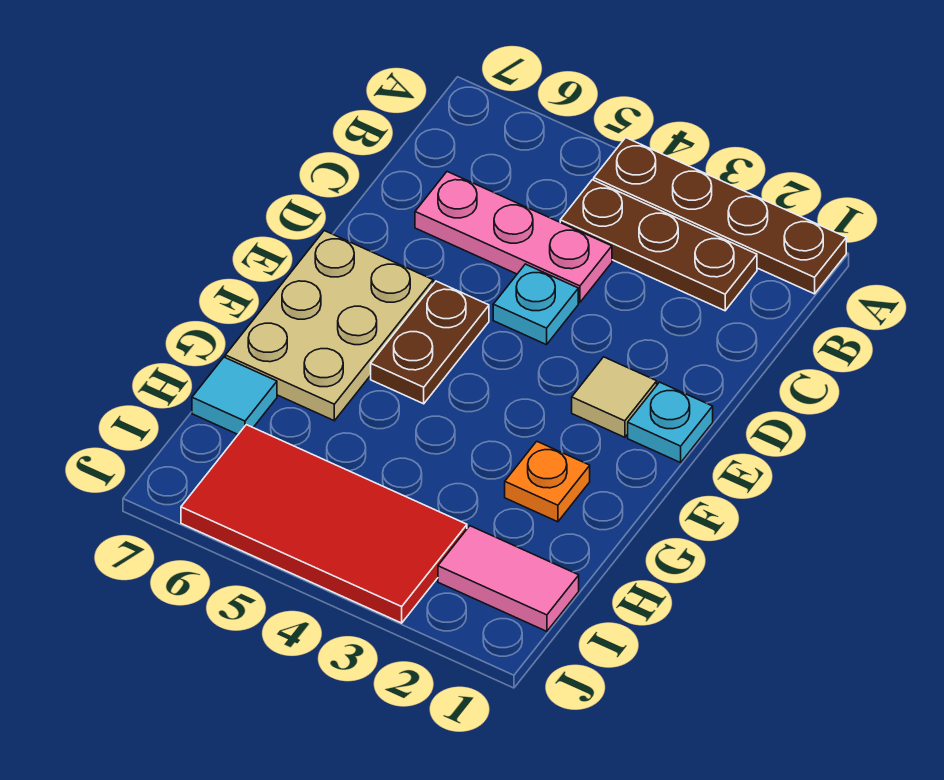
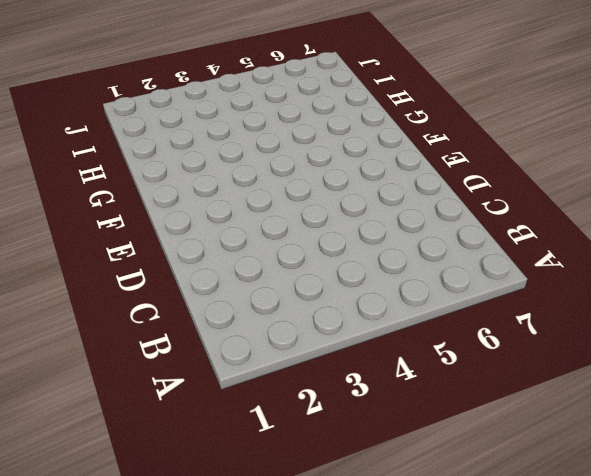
none -> brown 1x4 plate [594,138,846,294]
none -> brown 1x3 plate [560,180,757,311]
none -> pink 1x3 plate [415,172,612,302]

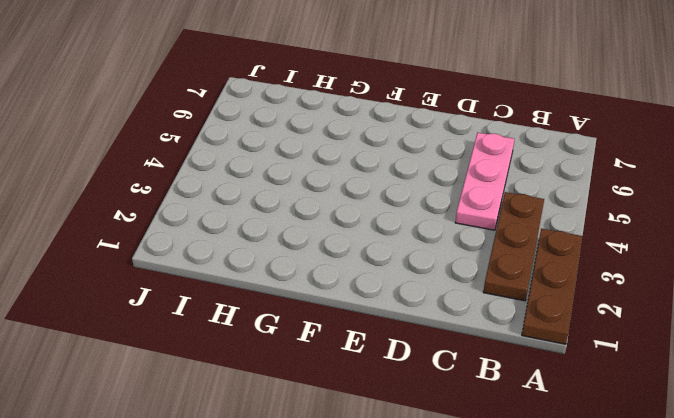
brown 1x3 plate [522,229,582,344] -> brown 1x4 plate [594,138,846,294]
none -> cyan 1x1 plate [493,264,578,345]
none -> cyan 1x1 plate [628,382,713,463]
none -> tan 1x1 tile [572,357,657,437]

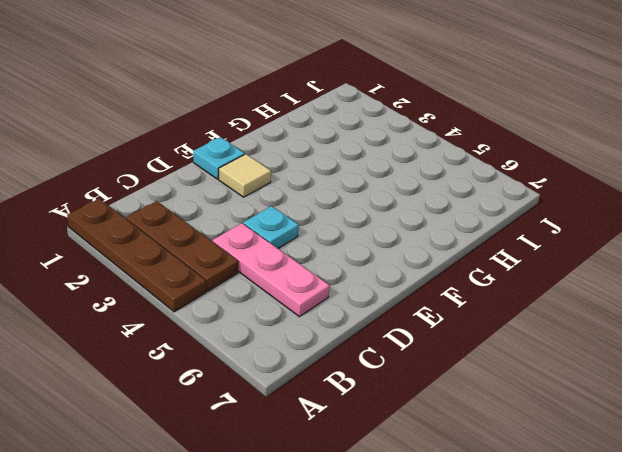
none -> brown 1x2 plate [371,281,489,404]
none -> tan 2x3 plate [225,231,433,421]
none -> orange 1x1 plate [505,441,590,522]

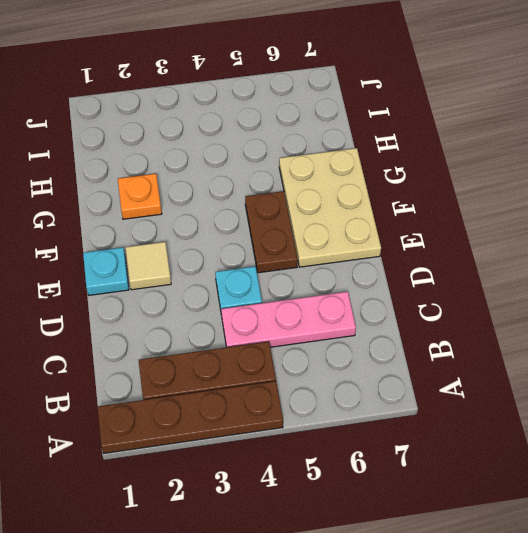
none -> cyan 1x1 tile [192,357,277,434]
none -> pink 1x2 tile [438,526,579,631]
none -> red 2x4 tile [181,425,467,623]

